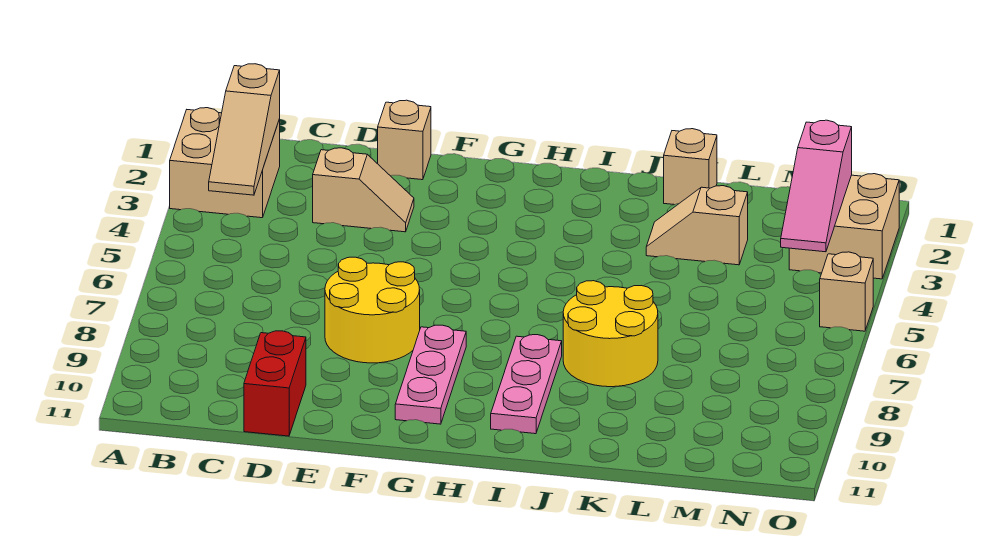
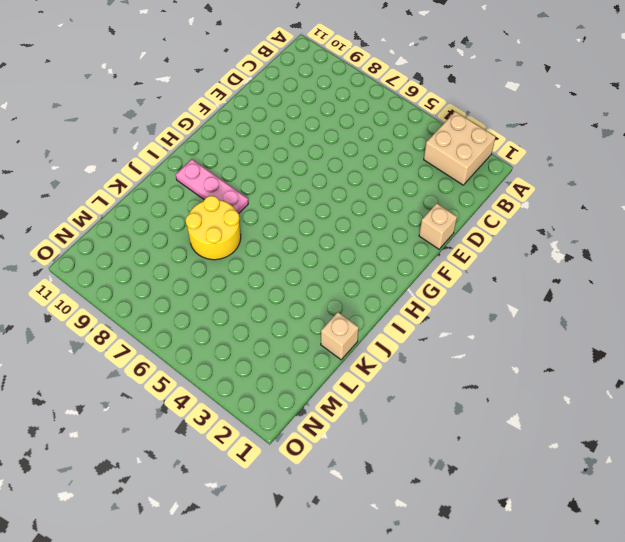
none -> tan 1x2 slope [313,148,414,232]
none -> red 1x2 brick [244,331,306,436]
none -> yellow 2x2 round brick [325,257,420,363]

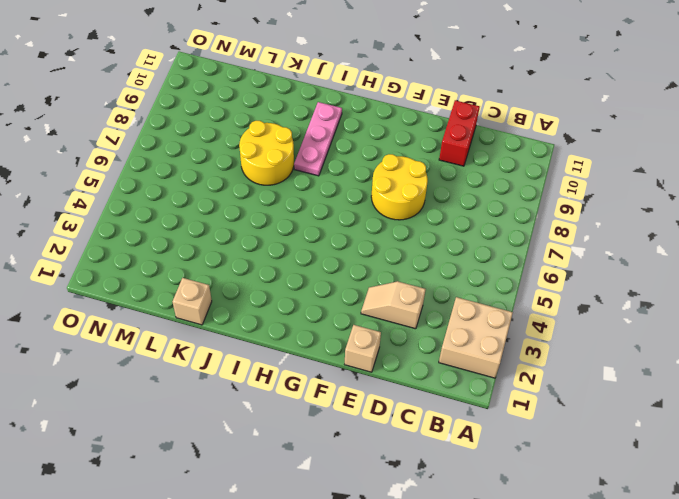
none -> pink 1x3 plate [395,325,466,424]
none -> tan 1x2 slope [646,186,748,265]
none -> tan 2x2 brick [789,174,899,279]

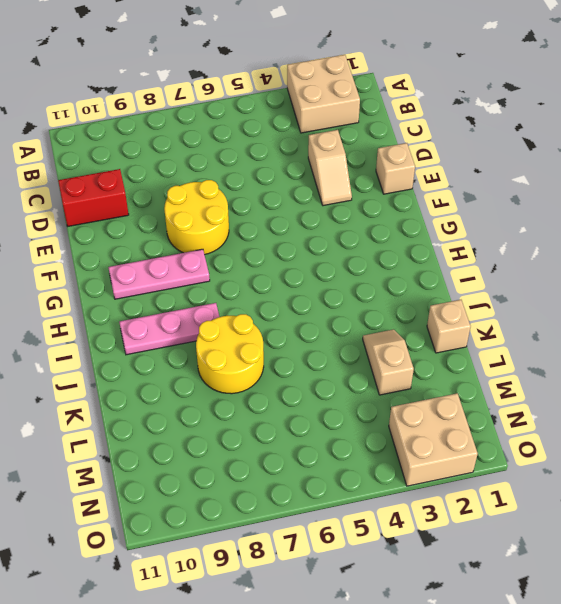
none -> tan 1x1 brick [820,252,873,331]
none -> tan 1x3 slope [209,64,280,195]
none -> pink 1x3 slope [781,120,852,252]

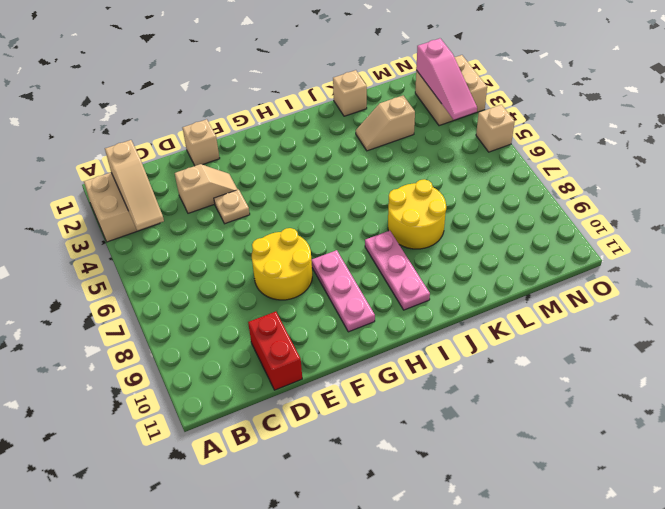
tan 1x1 plate [214,190,250,224] -> none

